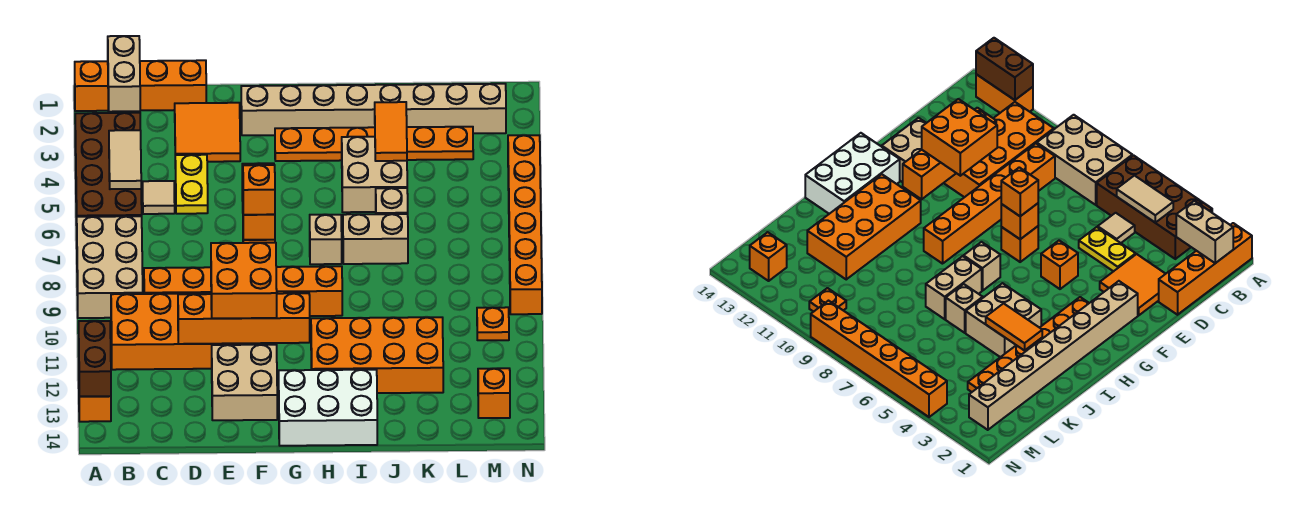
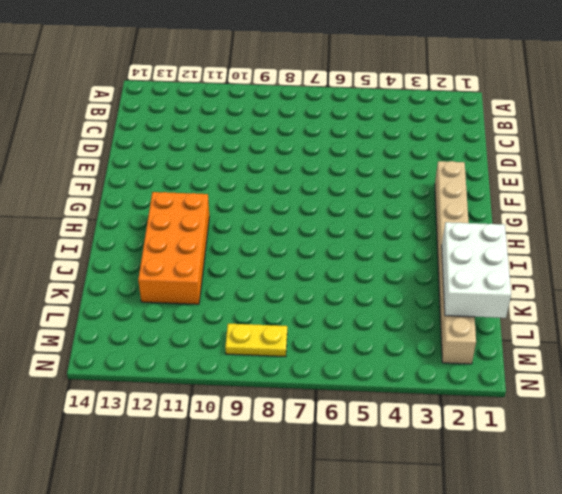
white 2x3 brick [442,222,511,318] -> white 2x3 brick moved to [279,370,377,446]
yellow 1x2 plate [225,324,287,357] -> yellow 1x2 plate moved to [175,155,208,214]
none -> orange 1x4 brick [75,60,206,111]
none -> brown 2x4 brick [75,113,142,225]
none -> tan 2x3 brick [77,216,143,318]
none -> orange 1x2 brick [79,396,111,422]

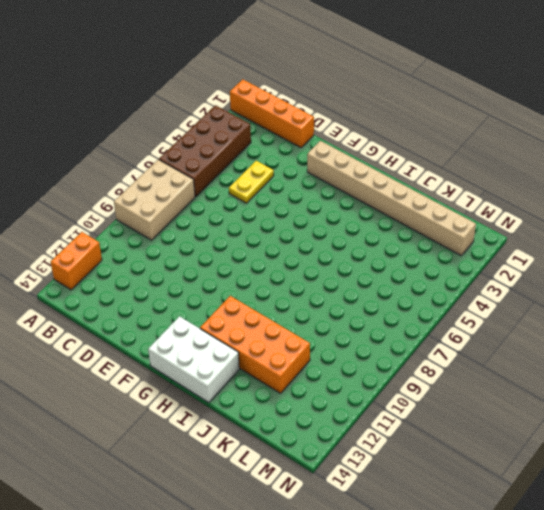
none -> orange 2x4 brick [111,293,243,370]
none -> tan 1x1 tile [143,181,175,214]
none -> orange 1x6 brick [144,266,342,316]
none -> orange 2x2 tile [175,103,240,162]

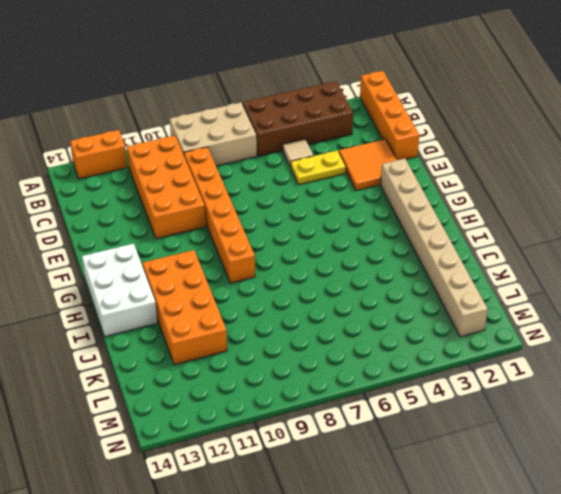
none -> tan 2x2 brick [212,345,277,420]
none -> orange 1x1 brick [1041,241,1078,289]
none -> orange 1x1 brick [1001,226,1038,262]
none -> orange 1x6 plate [275,127,473,161]

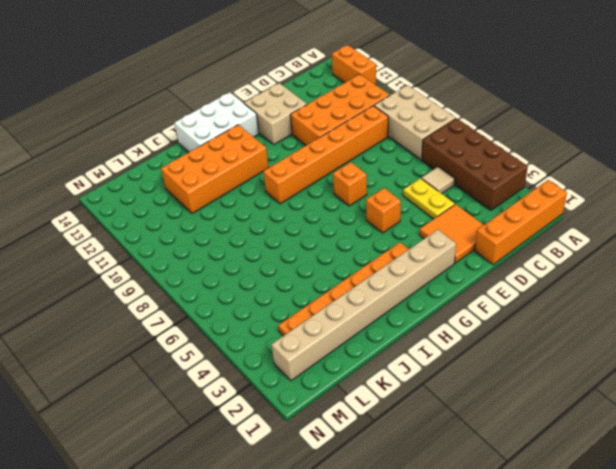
none -> tan 1x1 brick [310,215,342,264]
none -> tan 2x2 brick [342,137,407,212]
none -> tan 1x2 brick [343,214,408,264]
none -> tan 1x1 brick [376,188,408,214]

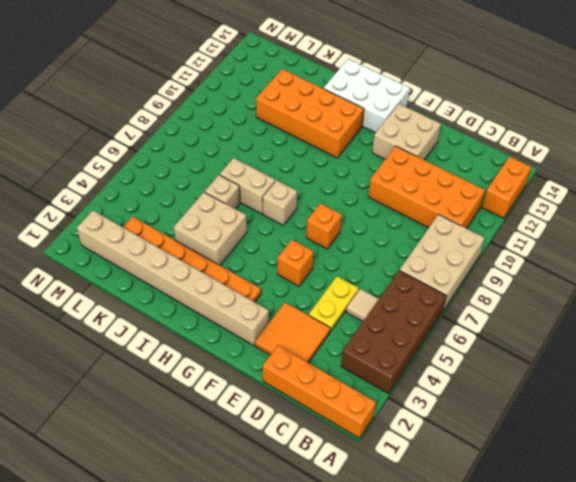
none -> orange 1x6 brick [144,266,342,316]
none -> orange 1x1 plate [477,307,509,340]
none -> orange 1x1 brick [478,368,510,418]
none -> orange 1x6 brick [508,135,542,314]

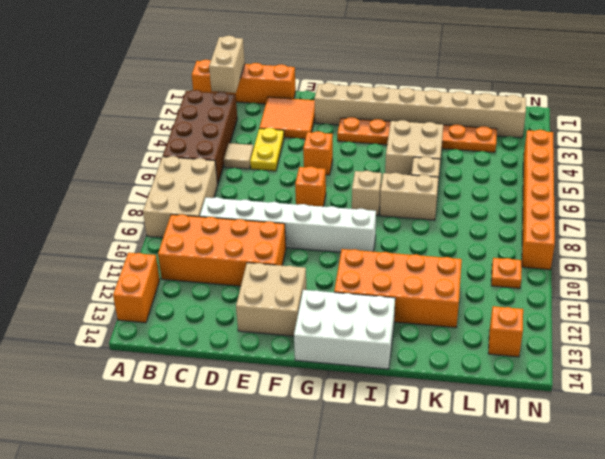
white 1x6 brick [200,197,376,252] -> orange 1x6 brick [144,266,342,316]
none -> brown 1x2 brick [79,321,111,397]
none -> tan 1x2 tile [109,130,141,189]
none -> orange 1x4 brick [178,293,310,344]
none -> orange 1x1 brick [243,214,275,240]

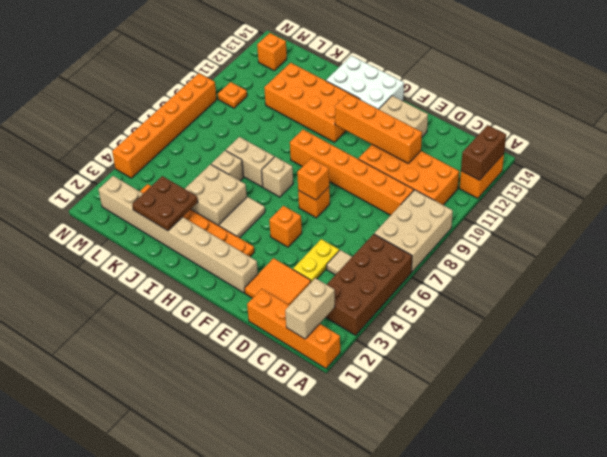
tan 1x2 tile [219,197,265,238] -> tan 1x2 tile moved to [109,130,141,189]
brown 2x2 plate [132,176,198,231] -> orange 1x2 tile [375,102,407,161]
none -> orange 2x2 brick [211,243,277,319]
none -> orange 1x1 brick [243,165,275,215]

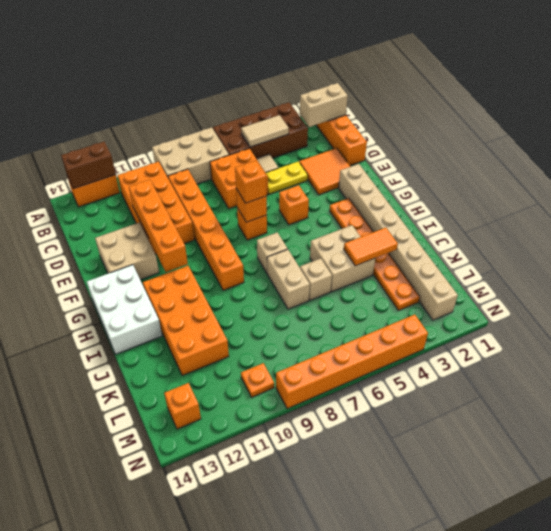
orange 2x2 brick [210,148,268,209] -> orange 2x2 brick moved to [211,243,277,319]

